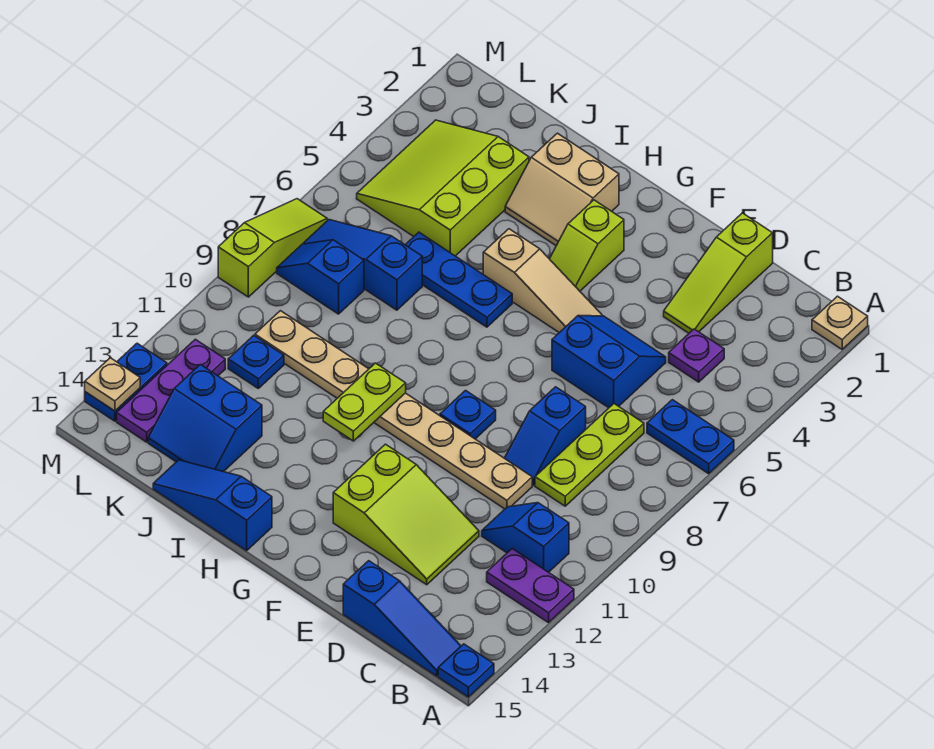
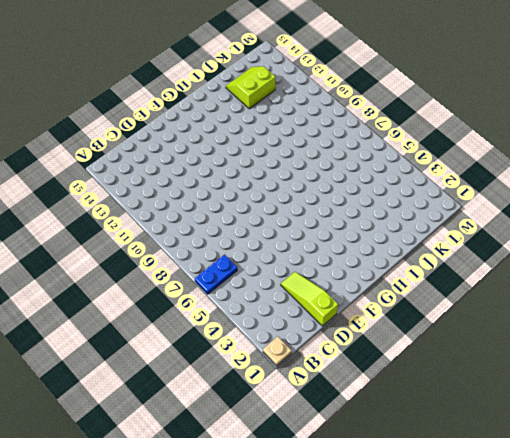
lime 2x2 slope [226,66,275,109] -> blue 2x2 slope [148,364,262,472]
none -> purple 1x2 plate [487,549,574,623]
none -> blue 1x1 plate [438,644,494,697]
none -> blue 1x2 slope [482,503,569,572]

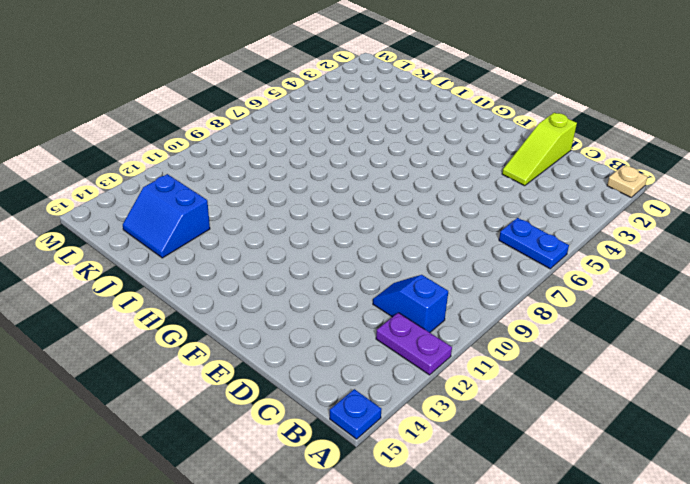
none -> blue 1x3 slope [343,561,461,676]
none -> purple 1x1 plate [669,329,724,382]
none -> lime 1x3 plate [535,404,644,506]

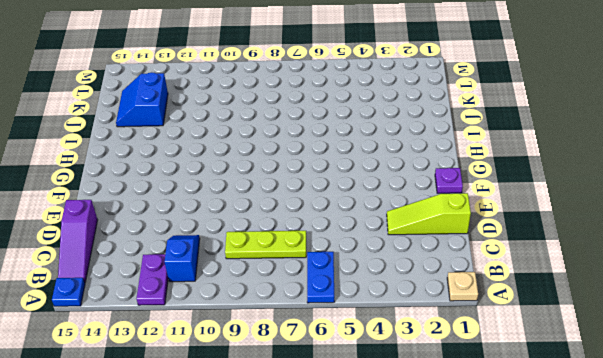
purple 1x3 slope [58,200,97,282] -> blue 1x3 slope [343,561,461,676]
purple 1x1 plate [435,168,463,193] -> purple 1x1 plate moved to [669,329,724,382]
none -> blue 2x2 slope [552,315,666,408]
none -> blue 1x2 slope [505,387,586,485]
none -> tan 1x8 plate [255,311,532,509]

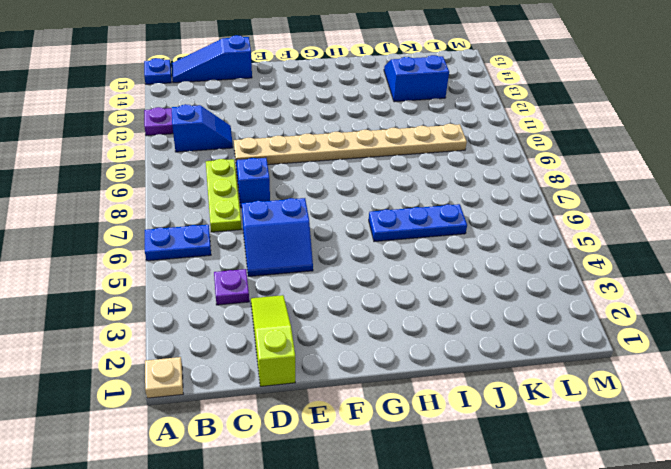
none -> lime 2x3 slope [333,444,479,585]
none -> tan 1x3 slope [483,229,602,333]
none -> blue 1x1 plate [440,390,496,439]

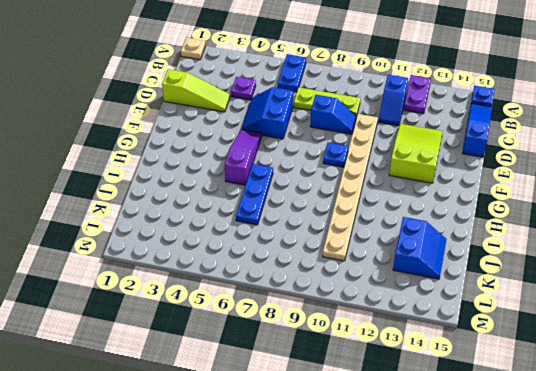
purple 1x3 slope [225,129,262,185] -> tan 1x3 slope [483,229,602,333]
none -> lime 1x2 slope [550,200,624,291]
none -> tan 2x2 slope [505,133,619,246]
none -> blue 1x3 slope [153,460,272,551]

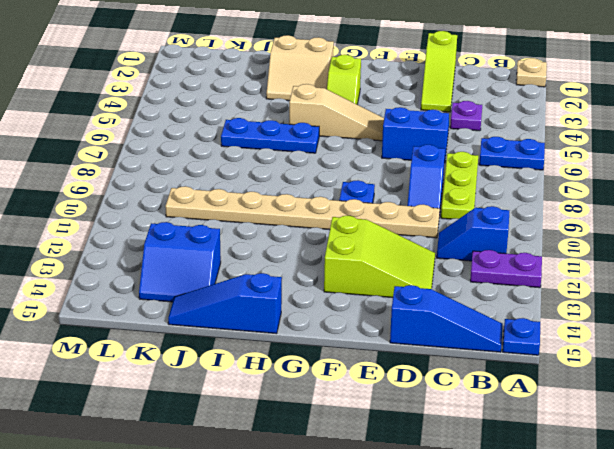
none -> lime 3x3 slope [357,120,529,256]
none -> blue 1x3 slope [303,220,422,310]
none -> blue 1x2 slope [277,240,364,314]

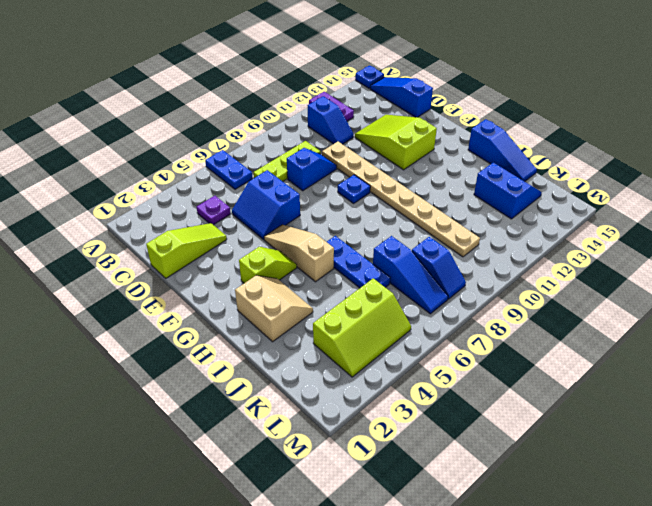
lime 2x3 slope [313,278,411,377] -> lime 3x3 slope [357,120,529,256]
none -> tan 1x1 plate [812,296,868,349]
none -> blue 1x1 plate [228,335,284,388]
none -> purple 1x3 plate [117,339,225,442]

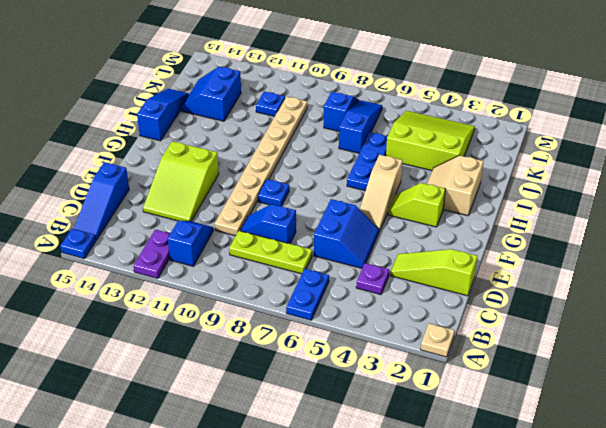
none -> purple 1x3 plate [117,339,225,442]
none -> lime 1x3 slope [218,199,327,297]
none -> blue 1x2 plate [85,343,167,421]

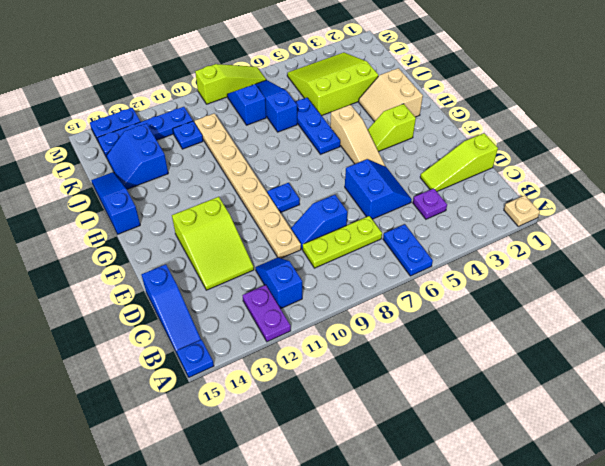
blue 1x4 plate [97,107,193,158] -> purple 1x3 plate [117,339,225,442]
none -> lime 1x2 plate [323,363,406,441]
none -> tan 1x1 plate [85,358,140,411]

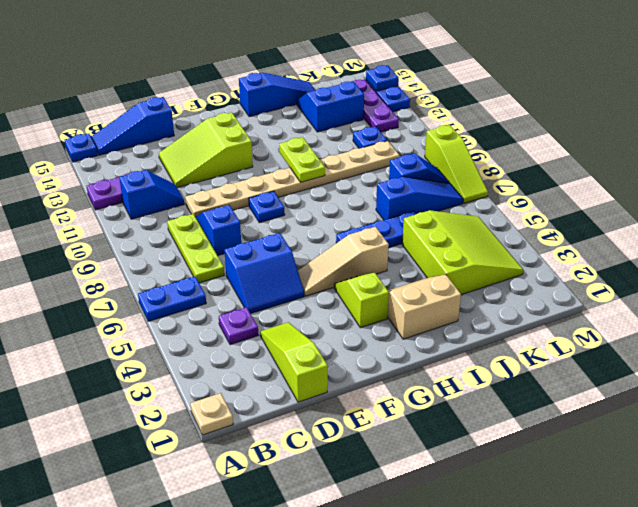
blue 1x1 plate [366,65,399,91] -> tan 1x1 plate [85,358,140,411]

